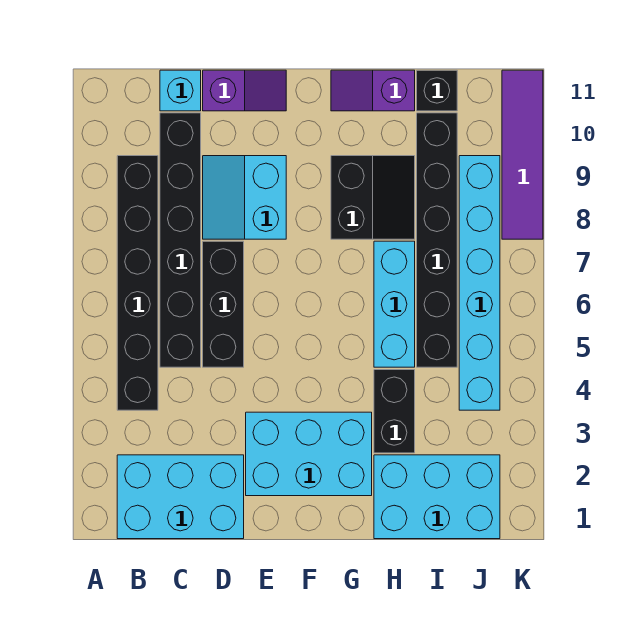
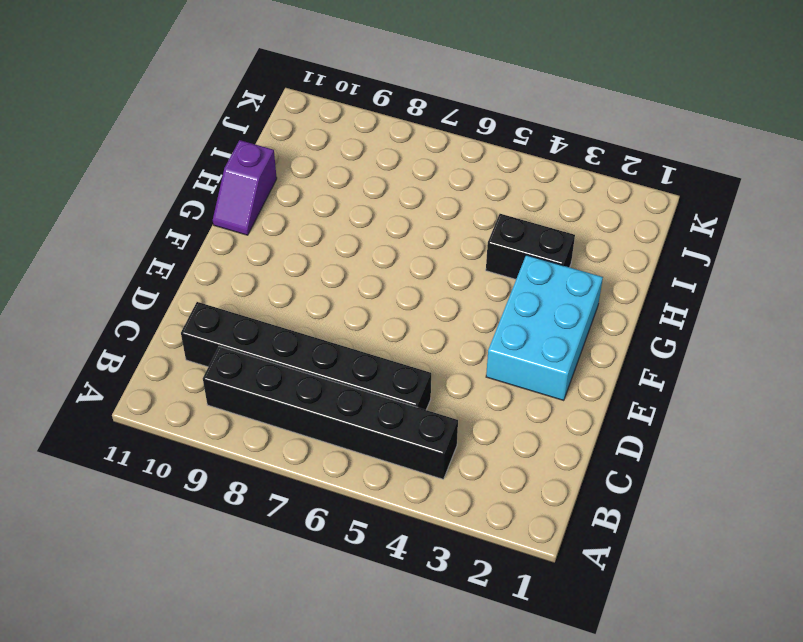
none -> cyan 2x3 brick [117,455,244,539]
none -> cyan 1x1 brick [160,70,201,111]
none -> black 1x3 brick [203,241,244,367]

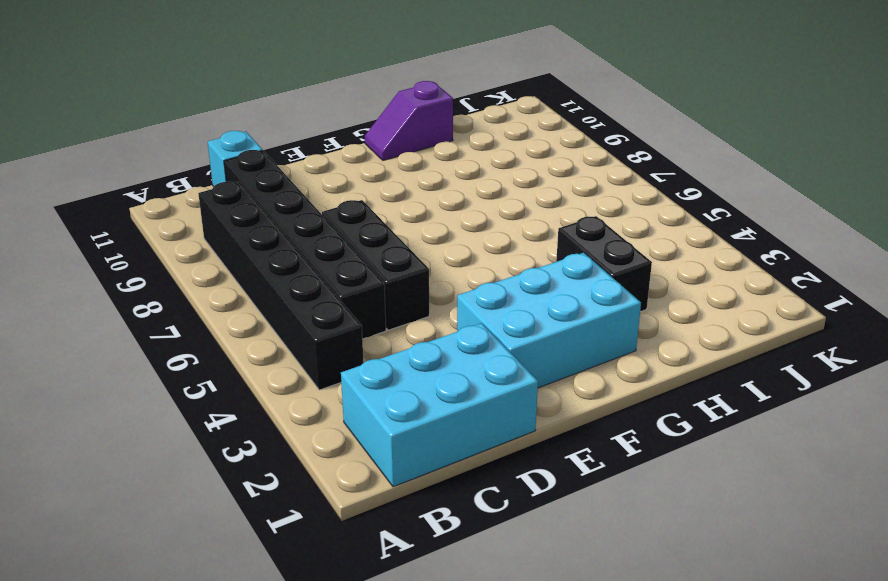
none -> cyan 2x2 slope [203,156,286,239]
none -> purple 1x2 slope [203,70,286,111]
none -> black 2x2 slope [331,156,415,239]

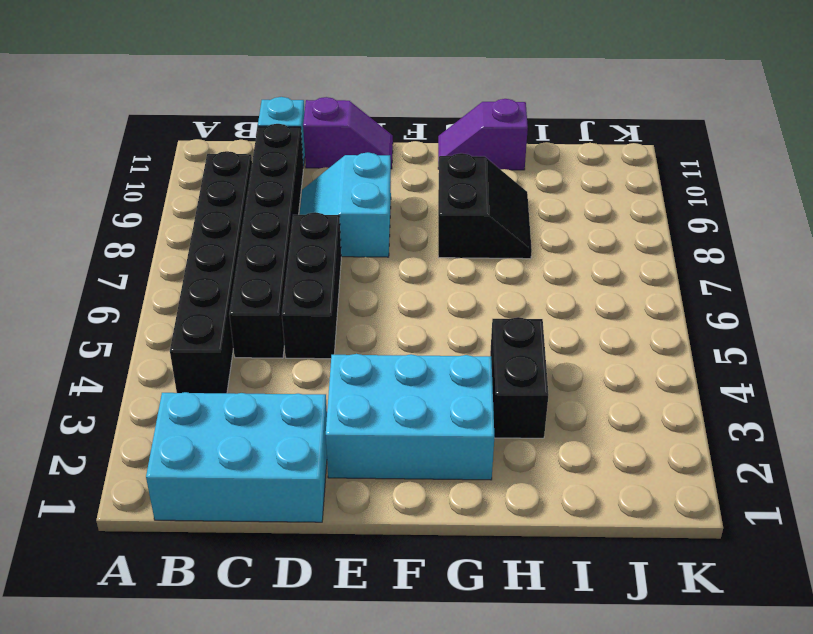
none -> cyan 2x3 brick [374,455,500,539]
none -> cyan 1x3 brick [374,241,415,367]
none -> black 1x6 brick [417,113,457,367]

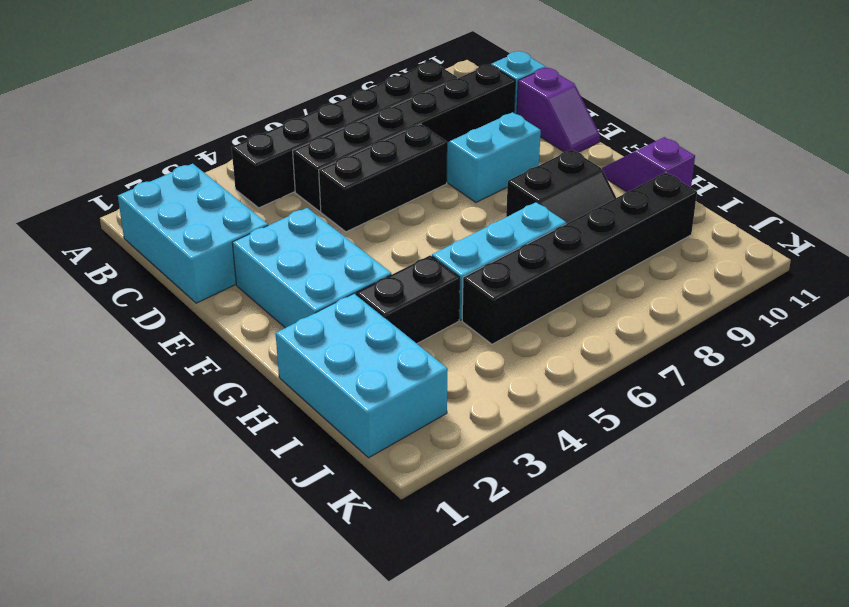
none -> black 1x1 brick [417,70,457,111]
none -> cyan 1x6 brick [459,156,500,410]
none -> purple 1x4 tile [502,70,543,239]

